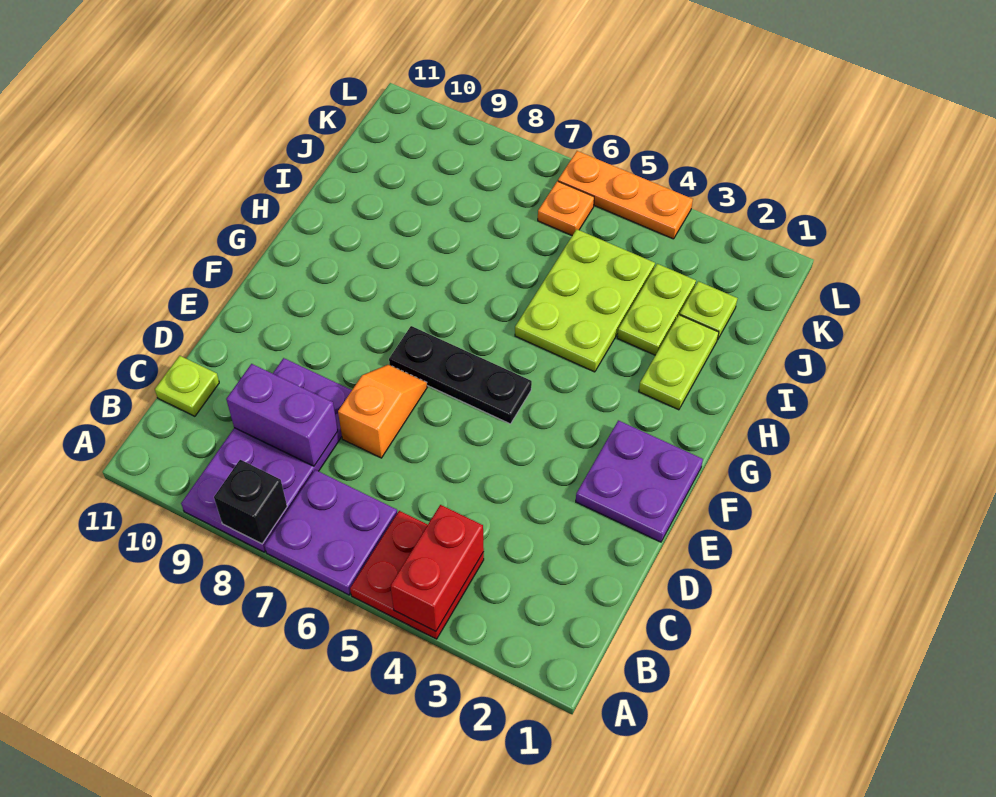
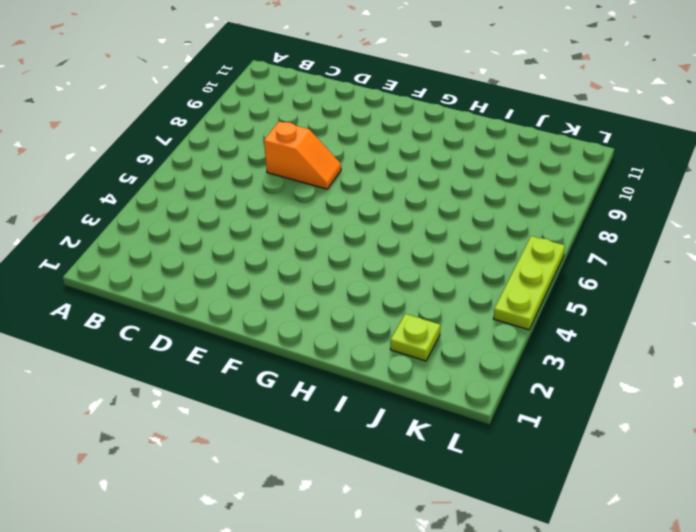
lime 1x3 plate [493,236,565,330] -> orange 1x3 plate [558,151,693,239]
none -> red 2x2 plate [350,511,484,639]
none -> purple 2x2 plate [264,470,397,595]
none -> purple 2x4 plate [181,358,352,552]

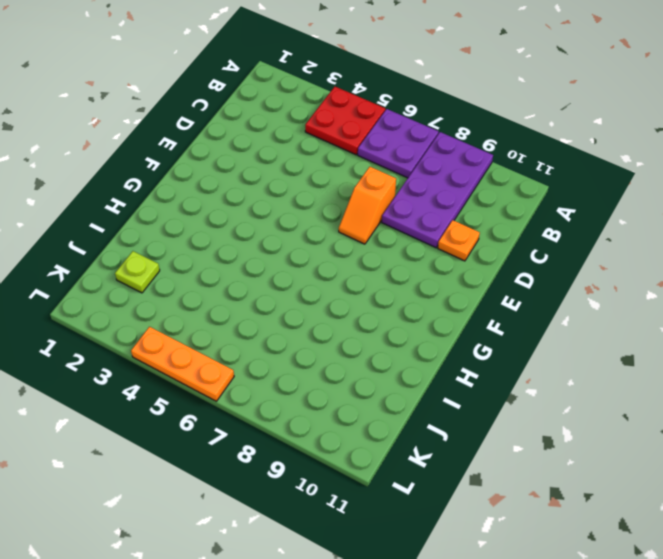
orange 1x1 plate [438,220,480,261] -> orange 1x1 plate moved to [538,181,594,235]
none -> lime 1x1 plate [155,356,219,416]
none -> purple 2x2 plate [576,420,703,542]
none -> black 1x3 plate [389,326,532,424]

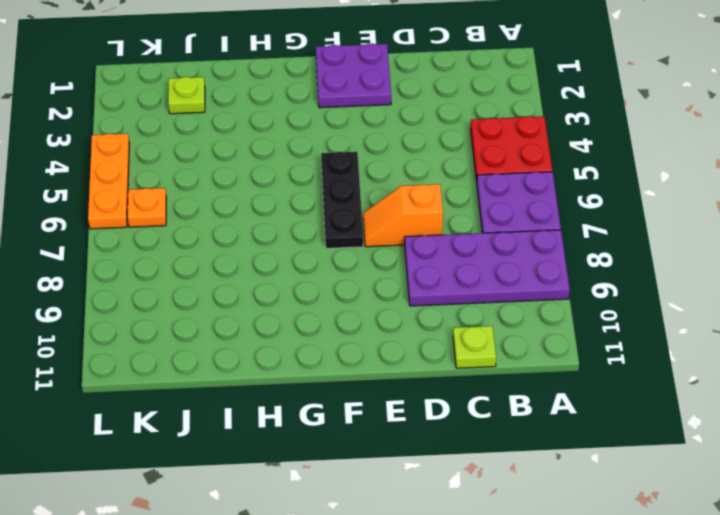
none -> lime 1x2 plate [639,315,719,410]
none -> lime 2x3 plate [515,229,655,372]
none -> lime 1x2 plate [617,264,696,355]

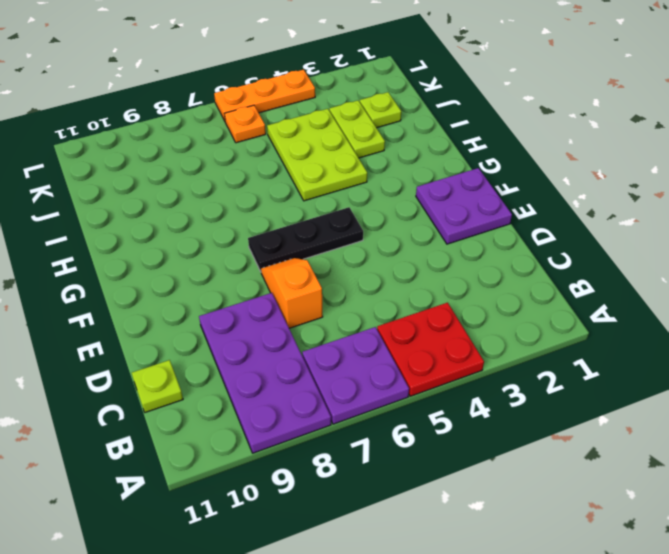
none -> lime 1x2 plate [639,315,719,410]
none -> red 1x2 brick [391,505,484,631]
none -> black 1x1 brick [214,460,287,544]

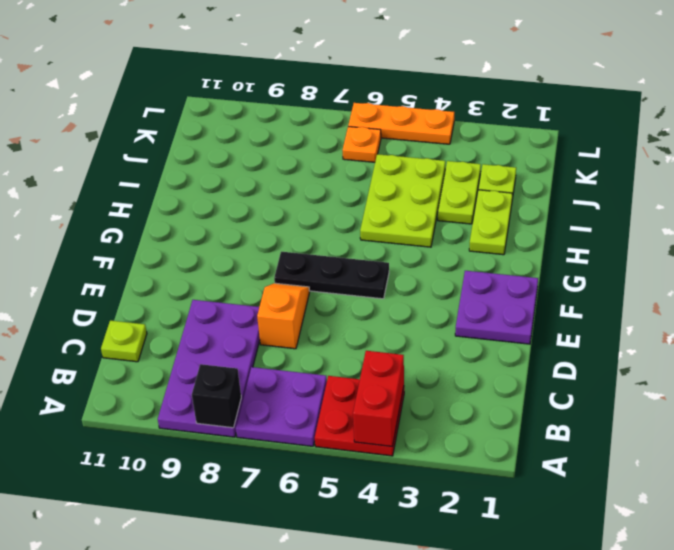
none -> purple 1x2 brick [226,364,338,466]

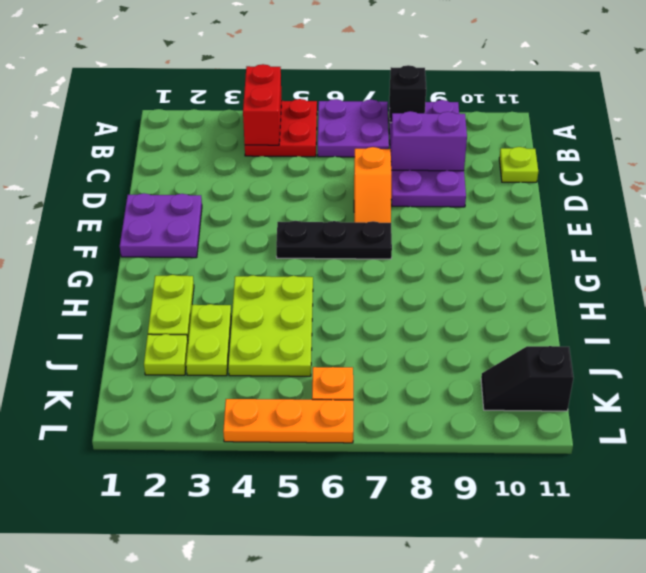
black 1x2 slope [481,346,573,411] -> none

